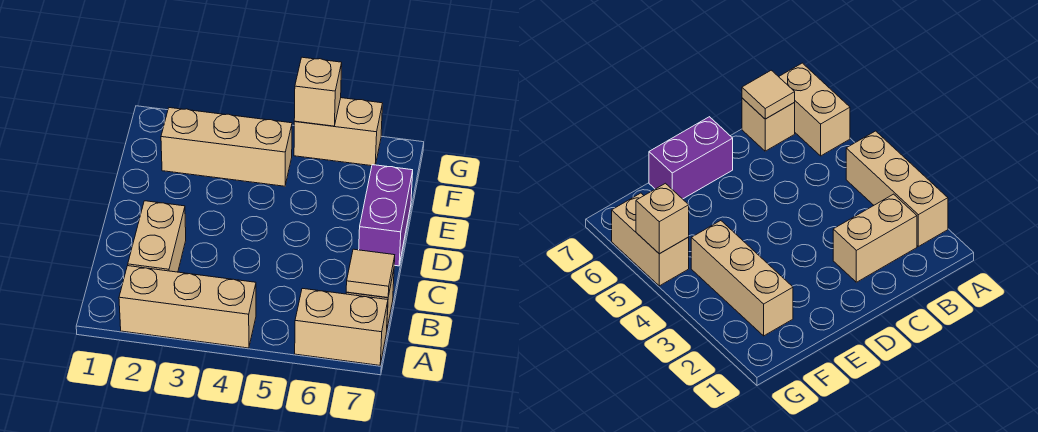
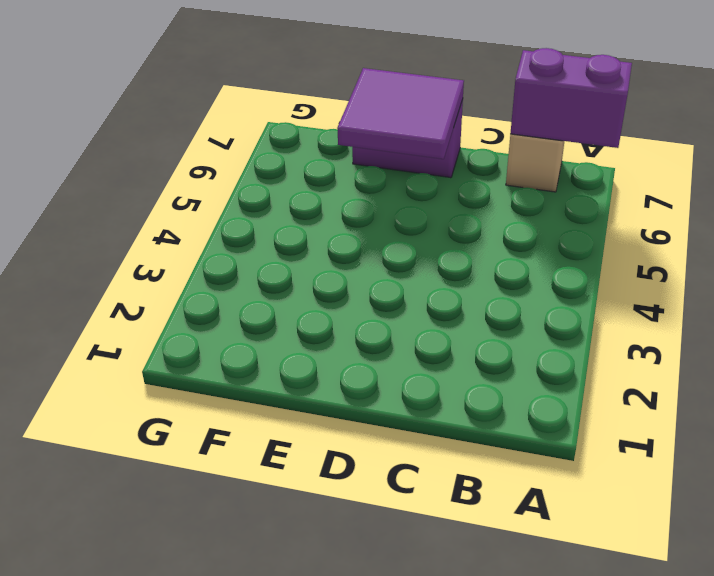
purple 1x2 brick [510,48,632,148] -> tan 1x1 tile [346,249,395,298]
purple 2x2 tile [337,68,464,159] -> none
none -> tan 1x3 brick [119,266,256,348]
none -> tan 1x2 brick [295,288,388,365]

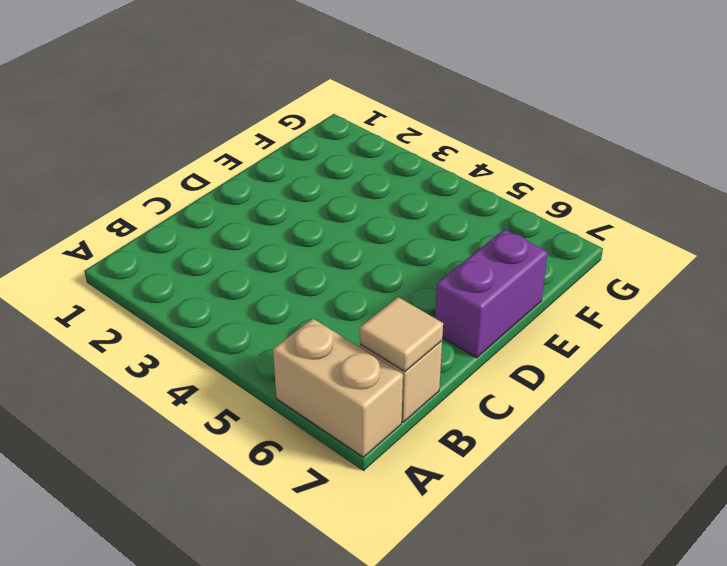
none -> tan 1x3 brick [119,266,256,348]
none -> tan 1x2 brick [128,201,186,272]

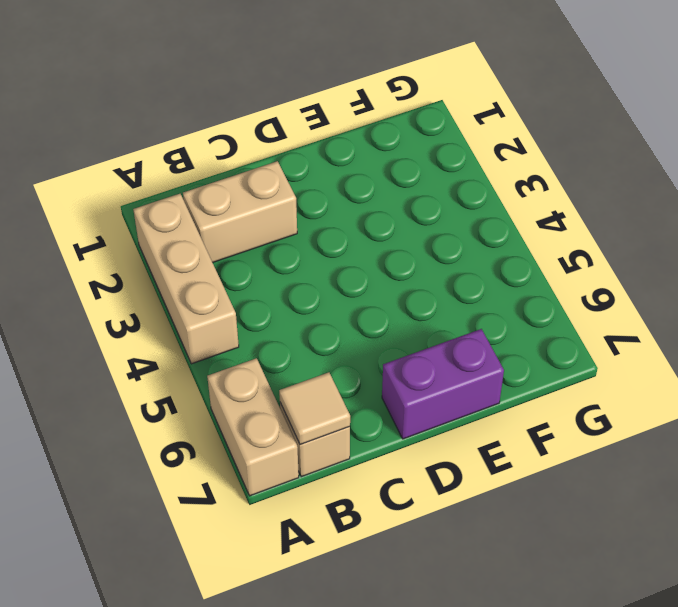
none -> tan 1x3 brick [161,108,292,186]
none -> tan 1x2 brick [294,98,383,166]

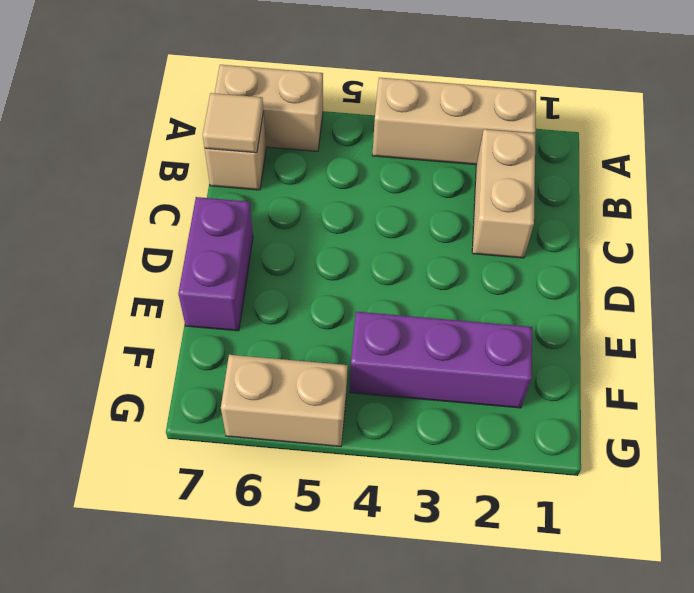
purple 1x3 brick [350,312,532,408] -> tan 1x3 brick [161,108,292,186]
none -> tan 1x1 brick [294,57,342,126]

